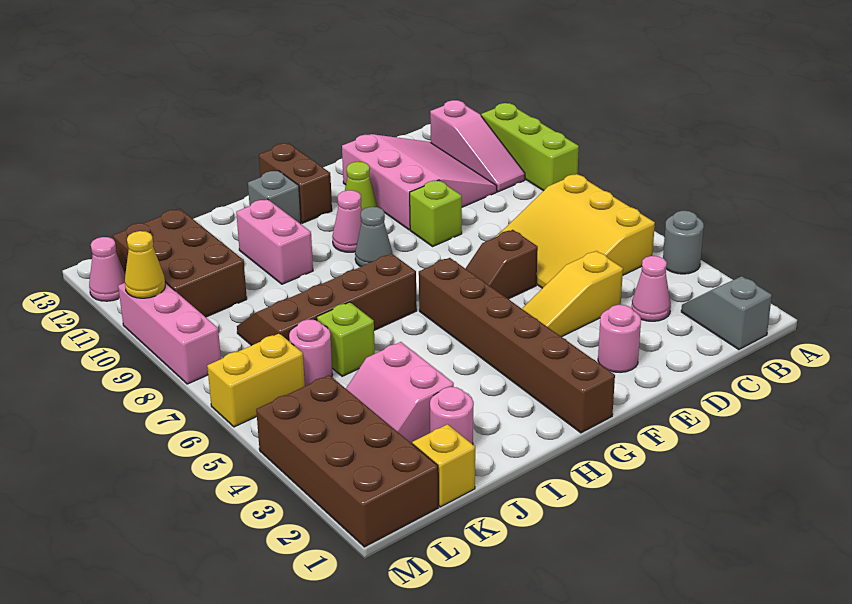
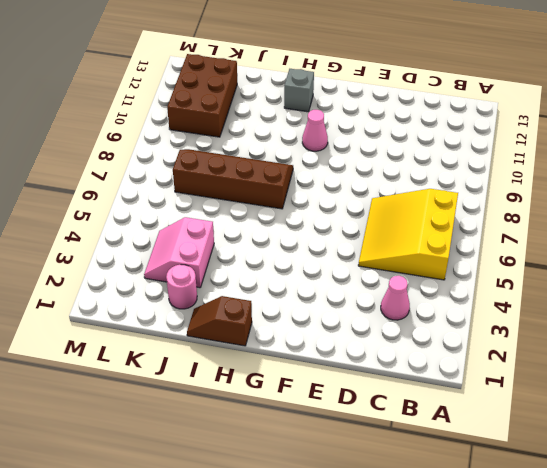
brown 1x2 slope [187,296,252,346] -> brown 1x2 slope moved to [465,230,538,299]
none -> grey 1x1 round brick [663,211,704,274]
none -> lime 1x3 brick [481,103,579,191]
none -> grey 1x2 slope [681,276,772,350]
none -> pink 1x3 slope [430,100,525,192]

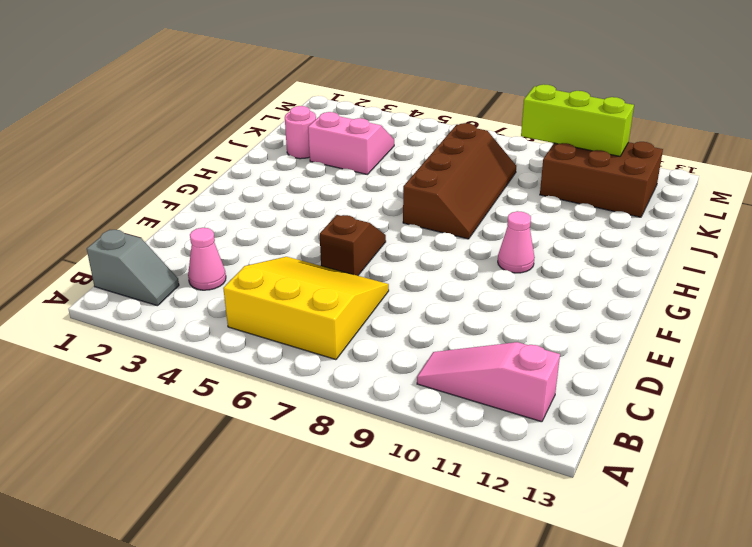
lime 1x3 brick [521,84,634,156] -> lime 1x3 brick moved to [481,103,579,191]
none -> grey 1x1 round brick [663,211,704,274]
none -> pink 3x3 slope [342,134,497,230]
none -> yellow 1x3 slope [522,251,623,337]
none -> pink 1x1 round brick [598,305,641,372]

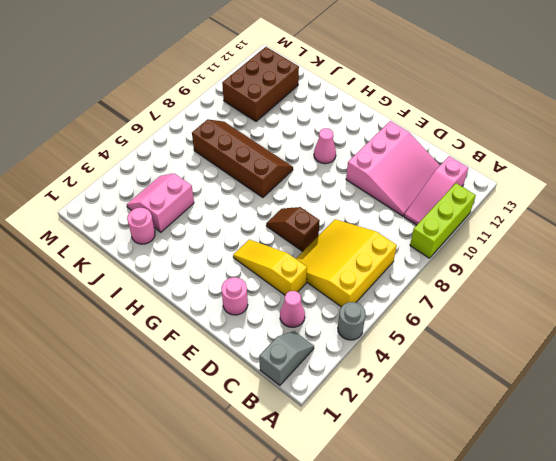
none -> lime 1x1 brick [410,180,462,246]
none -> lime 1x1 cone [345,162,377,210]
none -> brown 1x6 brick [419,258,615,433]
none -> grey 1x1 cone [355,207,393,267]

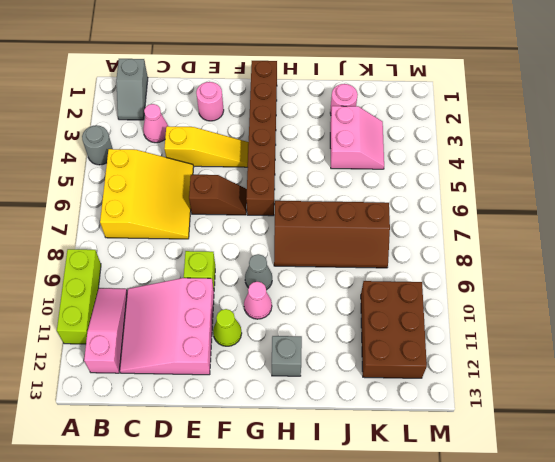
none -> brown 1x2 brick [259,143,332,223]
none -> pink 1x2 brick [236,199,313,284]
none -> lime 1x1 brick [317,302,375,376]
none -> yellow 1x1 brick [412,424,475,507]

